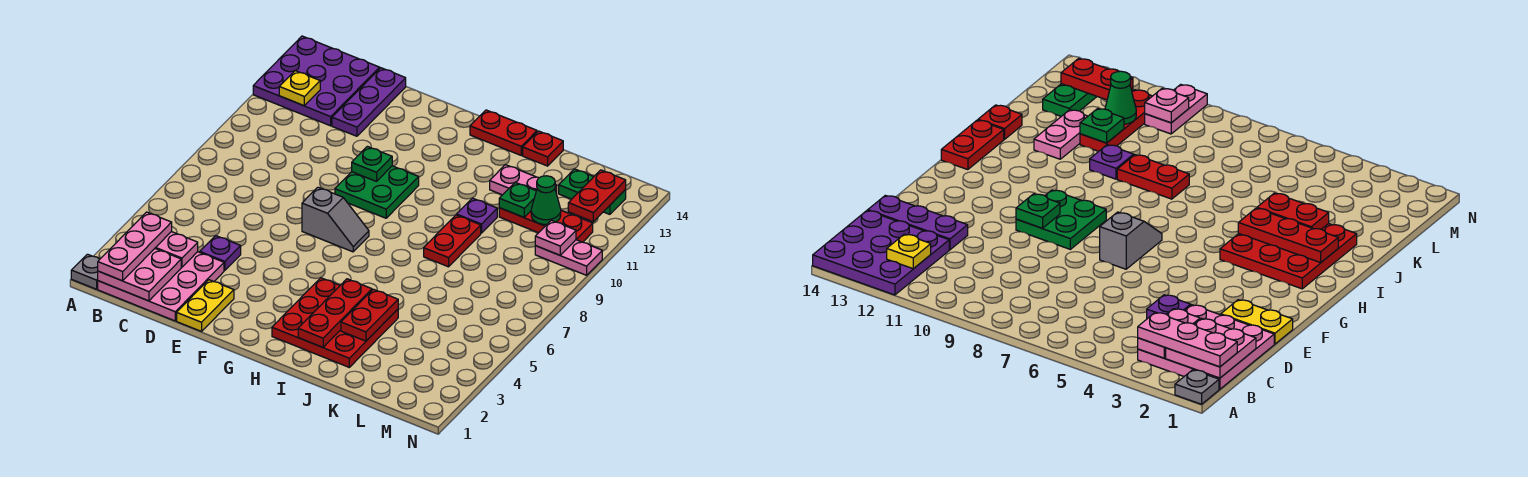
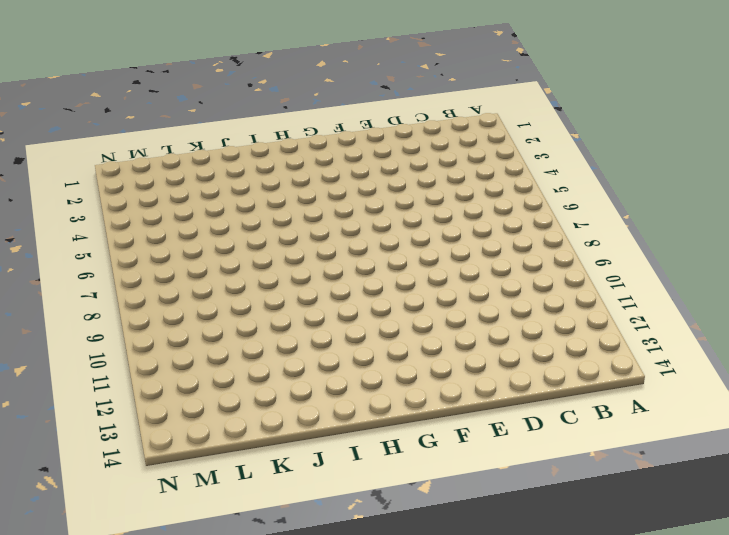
none -> grey 1x1 plate [71,254,100,289]
none -> purple 3x3 plate [253,36,380,126]
none -> pink 3x3 plate [98,252,224,321]

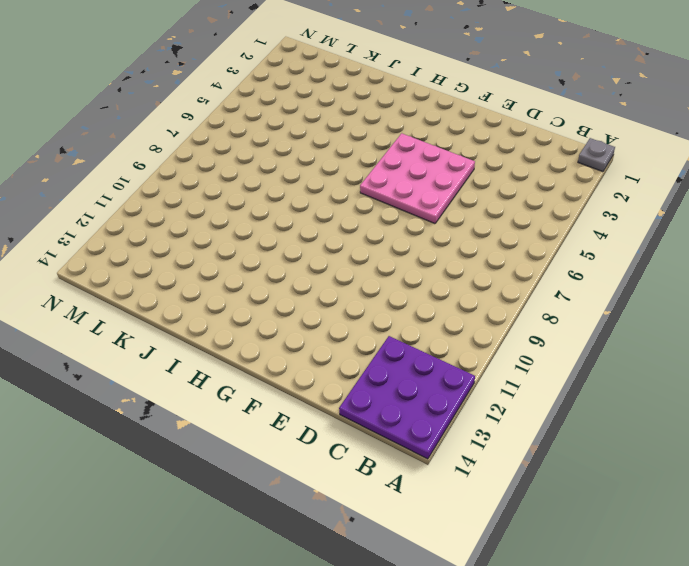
pink 3x3 plate [360,133,475,224] -> pink 3x3 plate moved to [98,252,224,321]
none -> purple 1x1 plate [200,236,241,271]
none -> purple 1x3 plate [332,68,406,136]
none -> yellow 1x2 plate [177,280,234,331]

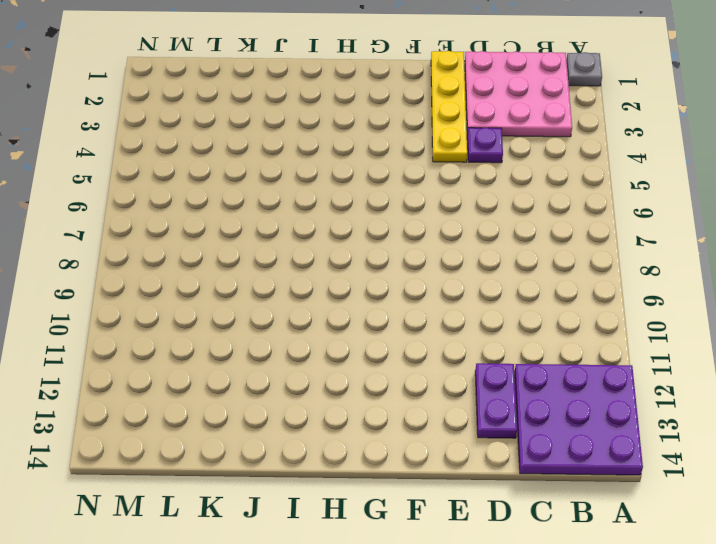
purple 1x2 plate [475,363,517,438] -> purple 1x3 plate [332,68,406,136]
yellow 1x4 plate [431,51,467,162] -> yellow 1x2 plate [177,280,234,331]
none -> grey 1x2 slope [302,187,369,252]
none -> green 2x2 plate [335,166,419,218]
none -> red 3x3 plate [272,278,398,367]

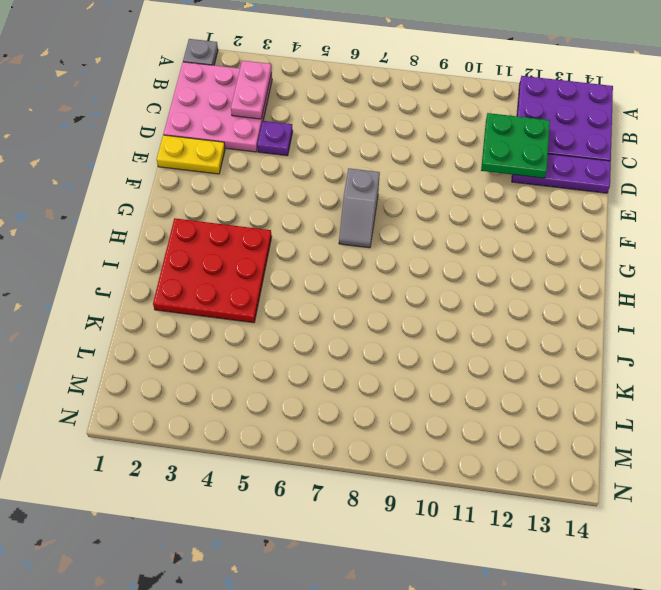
green 2x2 plate [481,113,550,178] -> green 2x2 plate moved to [335,166,419,218]
none -> red 1x2 plate [470,110,537,155]
none -> red 1x2 plate [424,215,481,267]
none -> purple 1x1 plate [457,198,497,233]

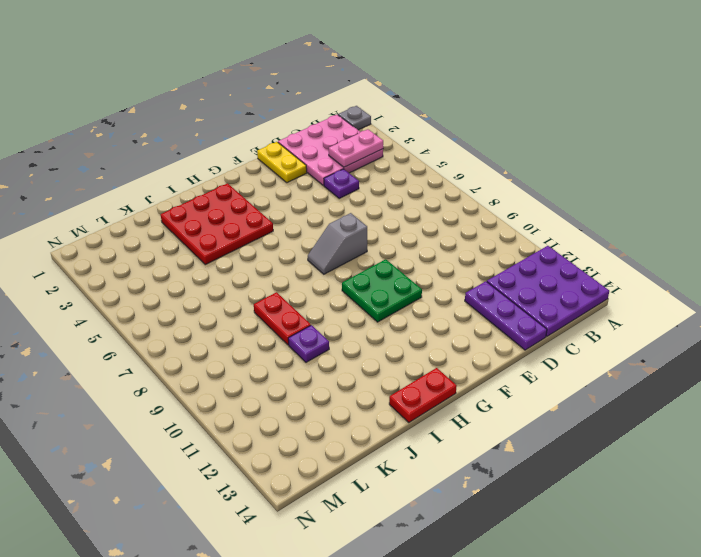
none -> pink 1x2 plate [490,165,557,195]
none -> red 1x1 plate [523,131,563,166]
none -> red 1x3 plate [499,208,593,242]

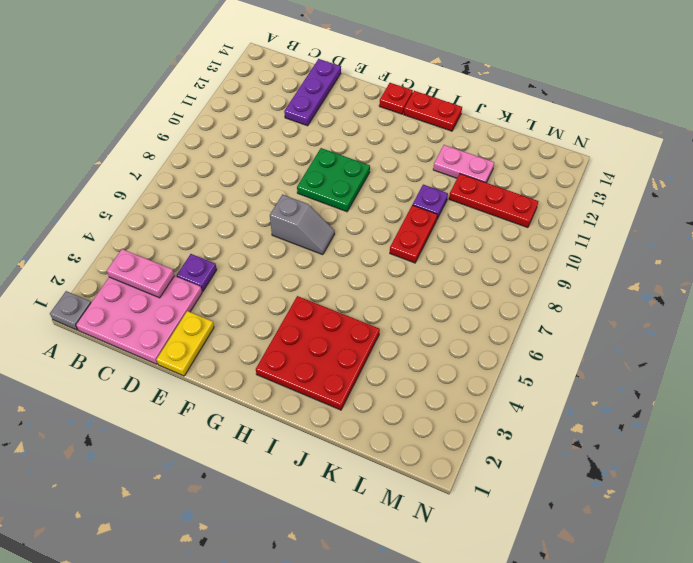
red 1x1 plate [379,83,413,114] -> red 1x1 plate moved to [523,131,563,166]
none -> purple 3x3 plate [253,36,380,126]
none -> green 1x2 plate [559,169,626,214]
none -> pink 1x2 plate [535,240,602,275]

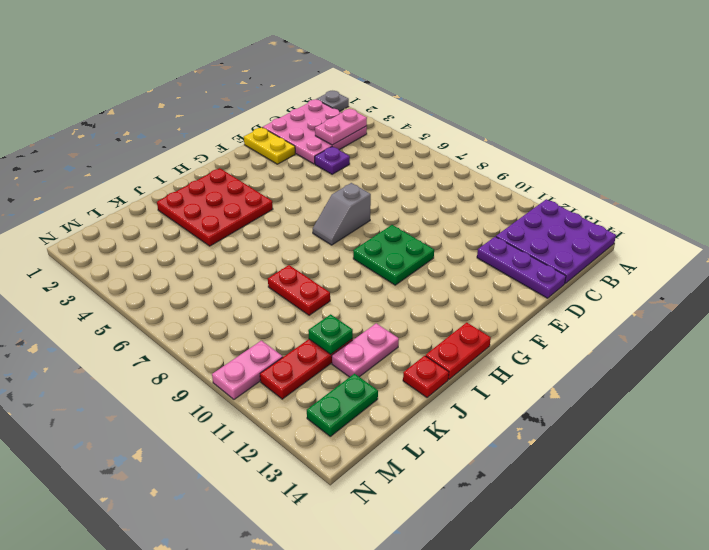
none -> purple 1x1 plate [457,198,497,233]
none -> pink 2x2 plate [98,249,181,301]
none -> yellow 1x1 plate [279,71,320,106]

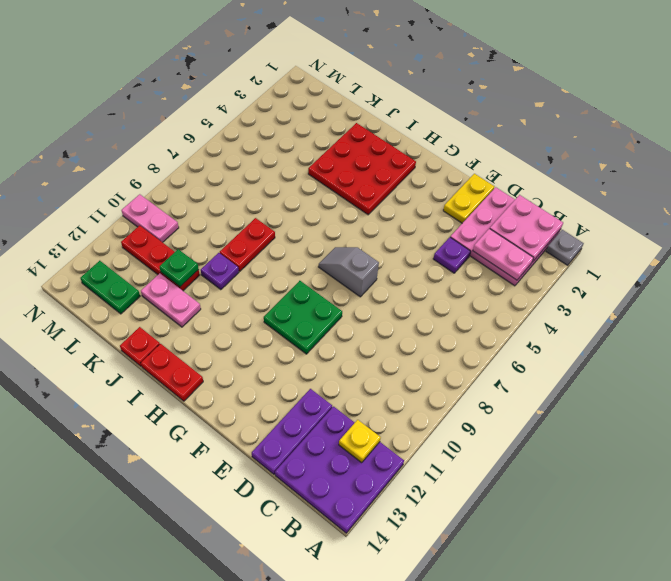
none -> green 1x1 plate [352,146,392,181]
none -> red 1x3 plate [298,279,372,347]
none -> red 1x2 plate [341,289,398,341]

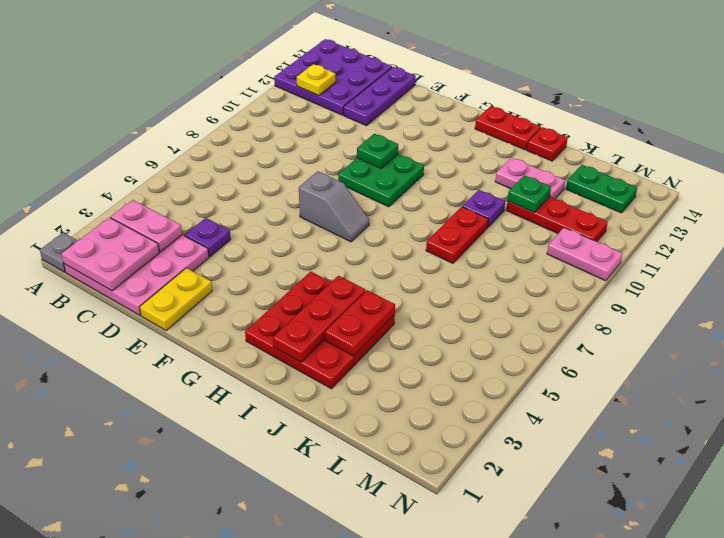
none -> green 1x1 cone [531,176,561,225]
none -> pink 1x1 plate [535,220,576,255]
none -> red 1x2 plate [568,170,626,222]

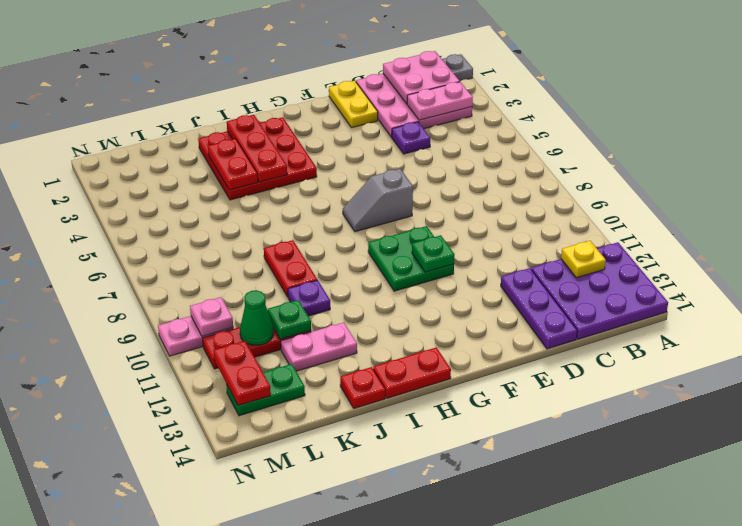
none -> pink 1x3 plate [98,212,172,281]

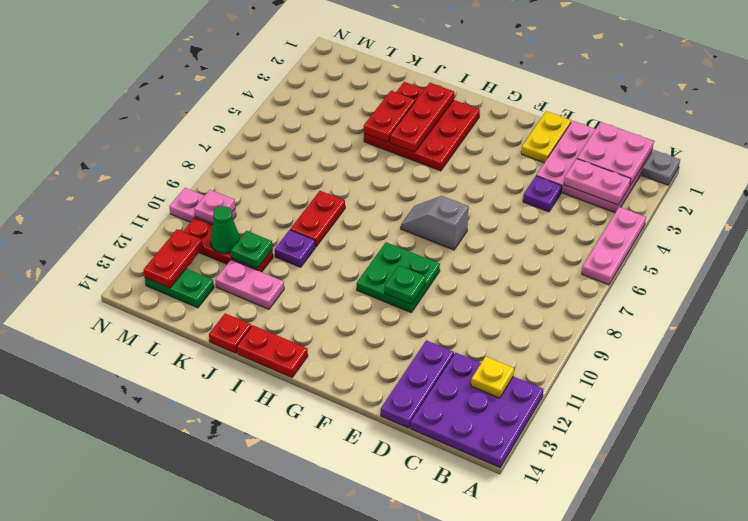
pink 1x3 plate [582,207,646,285] -> pink 1x3 plate moved to [98,212,172,281]

